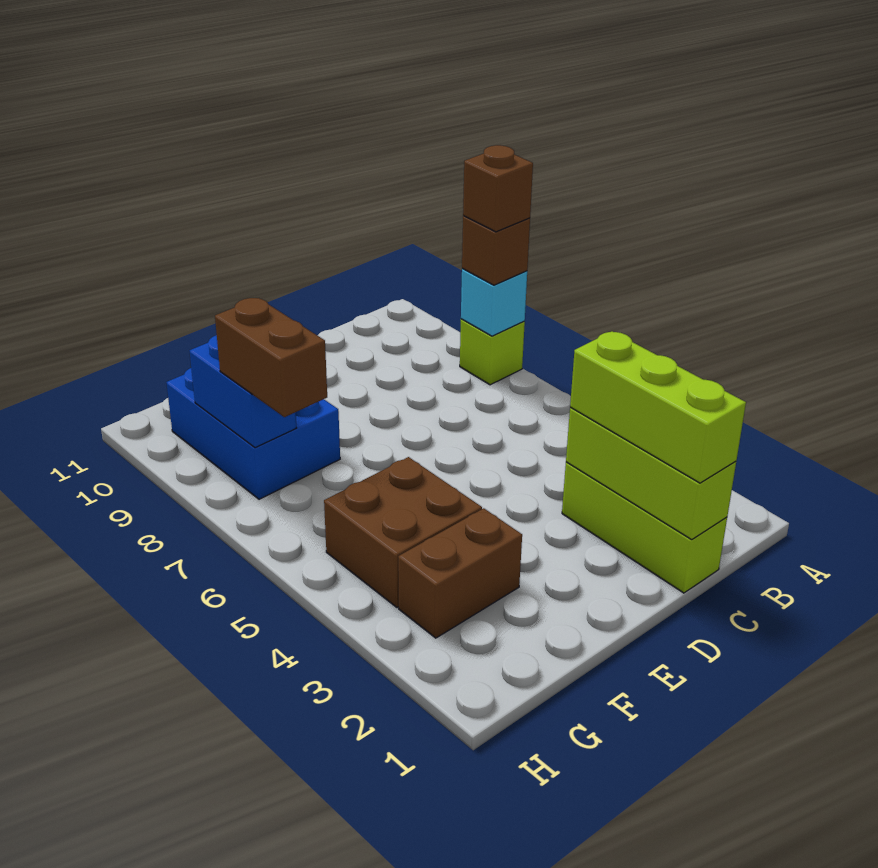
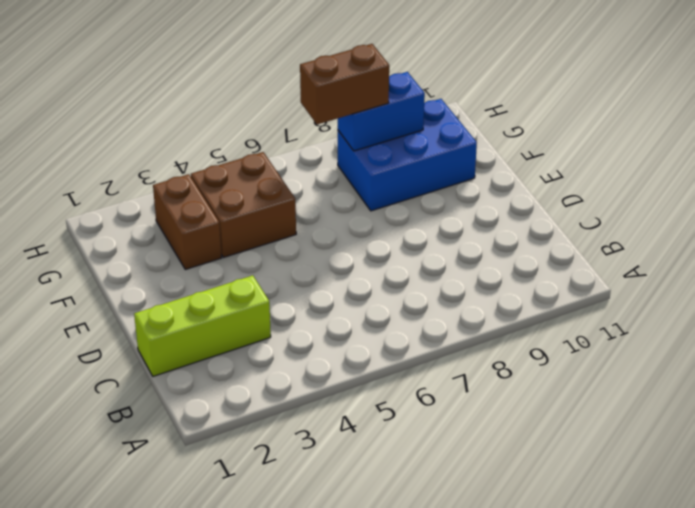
none -> lime 1x1 brick [460,319,525,385]
none -> cyan 1x1 brick [461,269,527,336]
none -> lime 1x3 brick [566,407,736,540]

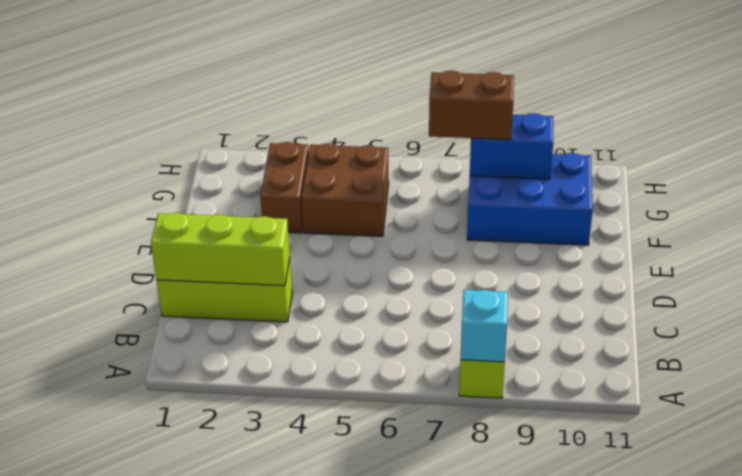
none -> brown 1x1 brick [462,216,530,285]
none -> lime 1x3 brick [570,331,746,483]
none -> brown 1x1 brick [463,145,533,232]

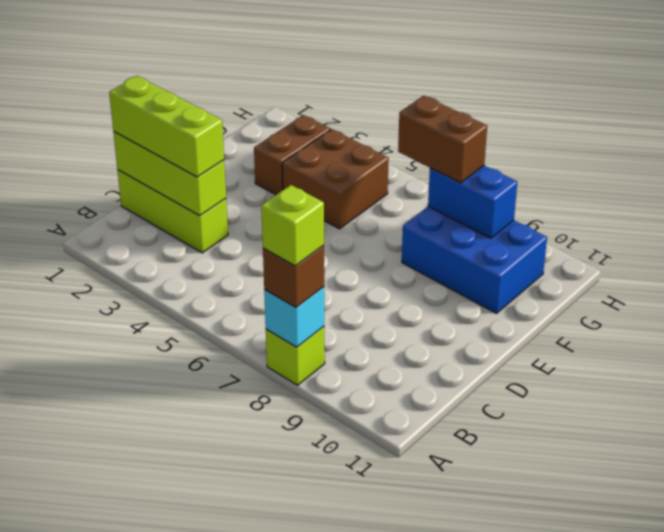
lime 1x1 brick [261,185,324,266] -> brown 1x1 brick [463,145,533,232]

